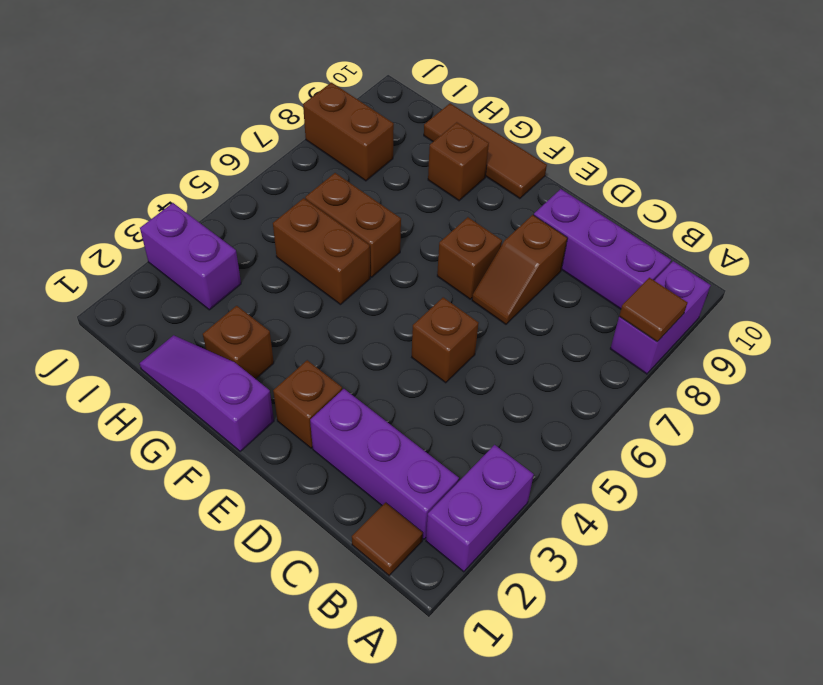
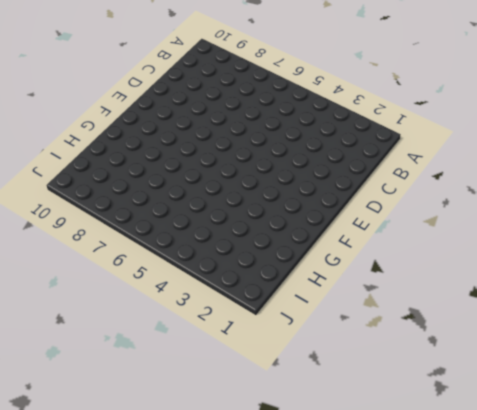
none -> purple 1x2 brick [426,445,534,572]
none -> purple 1x2 brick [610,261,711,374]
none -> brown 1x1 tile [352,503,423,576]

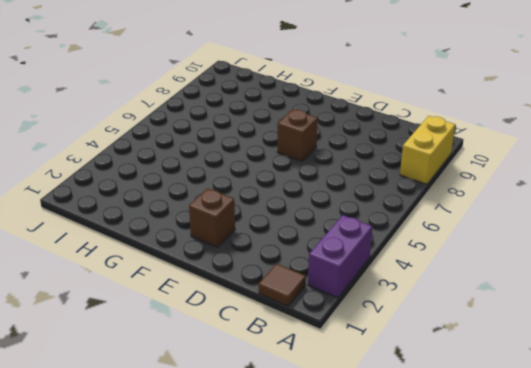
yellow 1x2 brick [400,116,455,184] -> purple 1x2 brick [610,261,711,374]
none -> purple 1x3 brick [310,389,459,539]
none -> purple 1x3 brick [534,189,671,309]
none -> brown 1x1 brick [412,297,479,383]

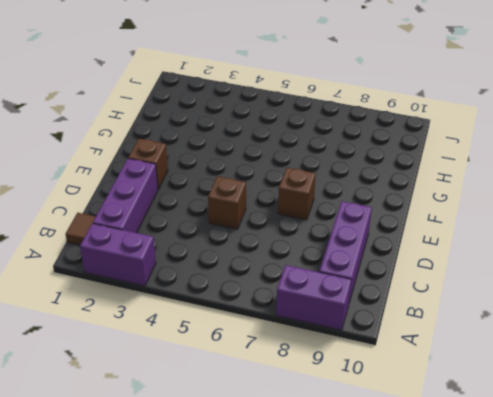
none -> brown 1x2 slope [472,215,567,324]
none -> purple 1x3 slope [140,335,274,451]
none -> brown 1x3 tile [424,103,547,199]

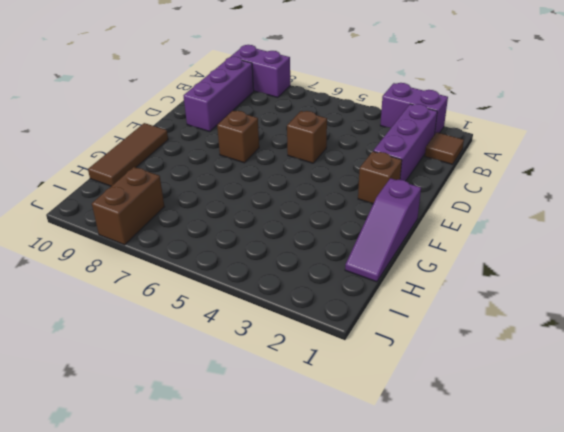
none -> brown 1x2 slope [472,215,567,324]
none -> brown 1x1 brick [203,306,274,379]
none -> brown 1x2 brick [273,198,370,305]

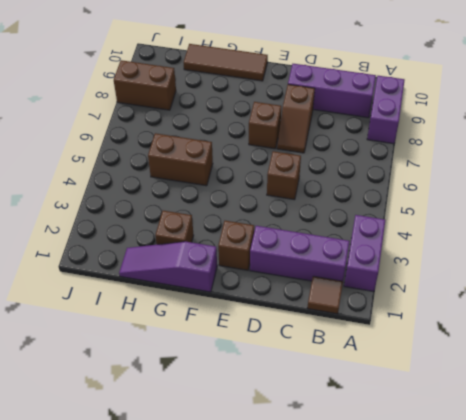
none -> brown 1x2 brick [305,173,401,277]
none -> brown 1x1 brick [428,122,489,201]
none -> purple 1x2 brick [140,203,241,310]

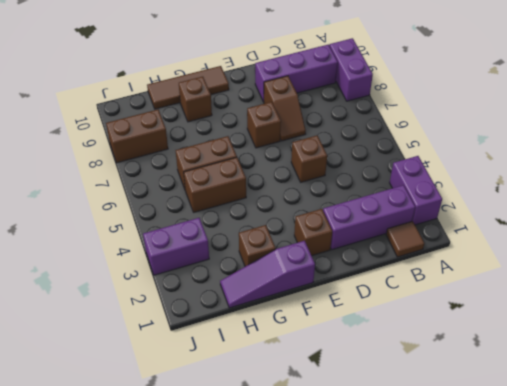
none -> brown 1x1 tile [619,278,688,342]

